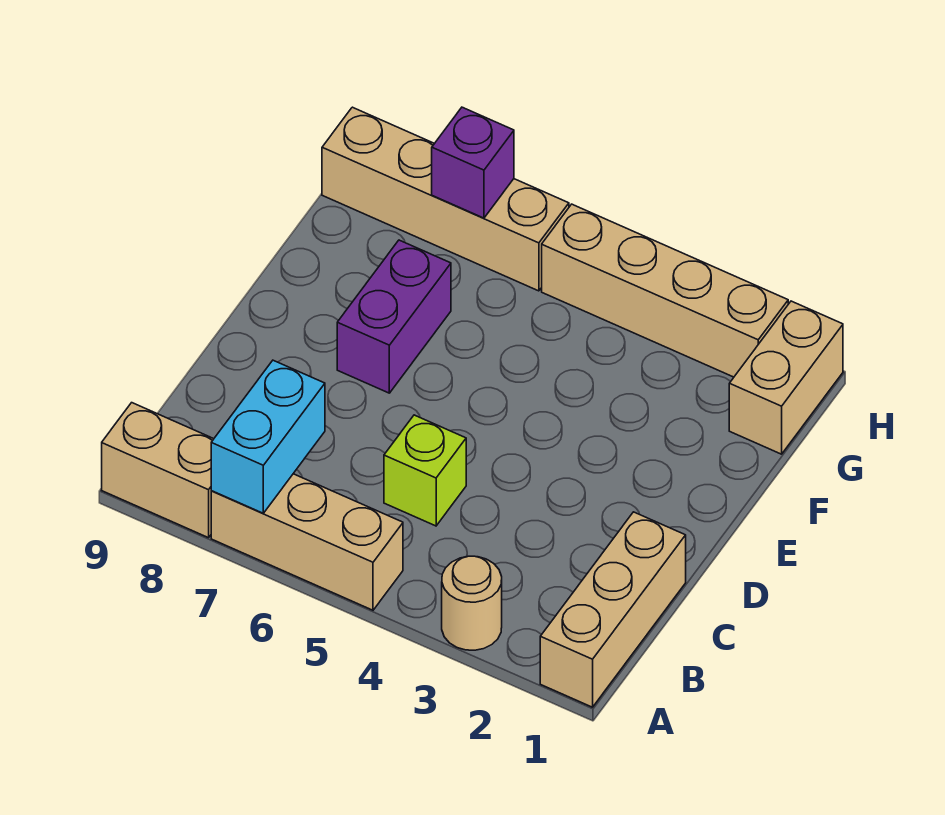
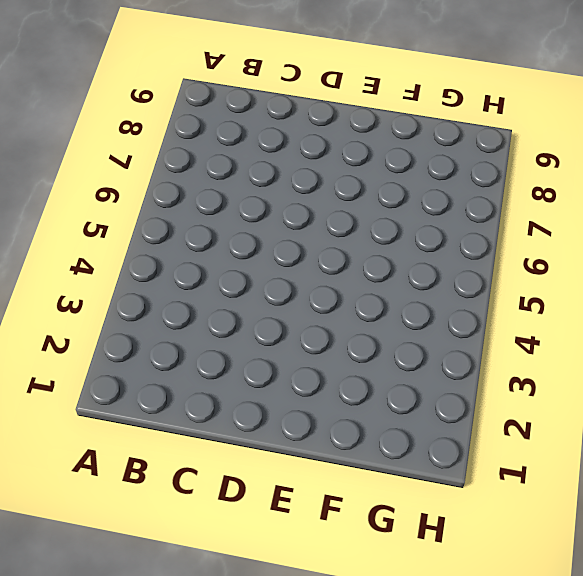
none -> tan 1x3 brick [540,512,686,707]
none -> tan 1x1 round brick [442,556,502,650]

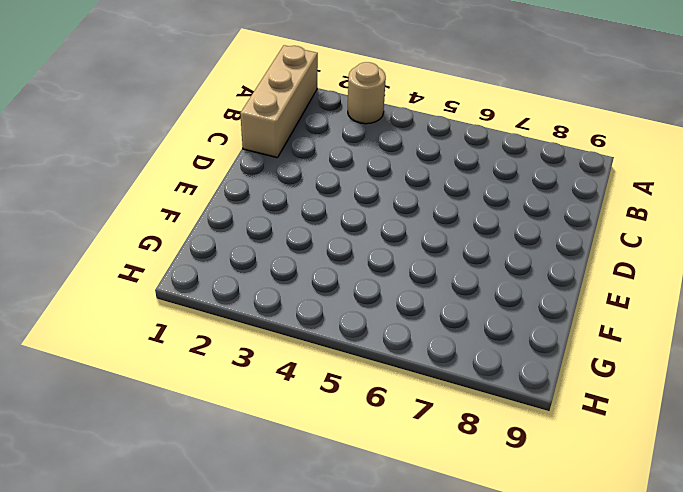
none -> tan 1x3 brick [211,474,403,610]
none -> tan 1x2 brick [102,403,213,538]

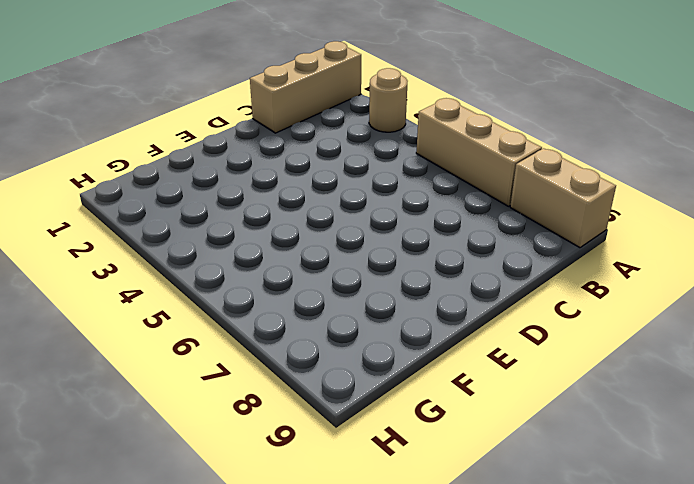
none -> lime 1x1 brick [384,415,466,526]
none -> purple 1x2 brick [337,240,451,393]

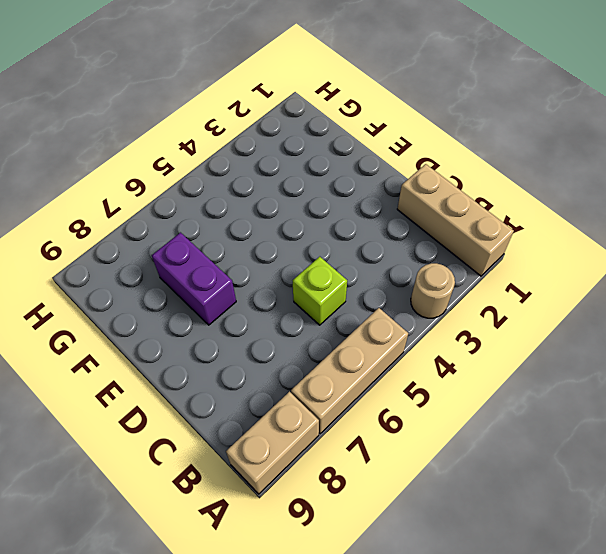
none -> tan 1x2 brick [729,301,843,454]
none -> tan 1x4 brick [542,204,788,377]

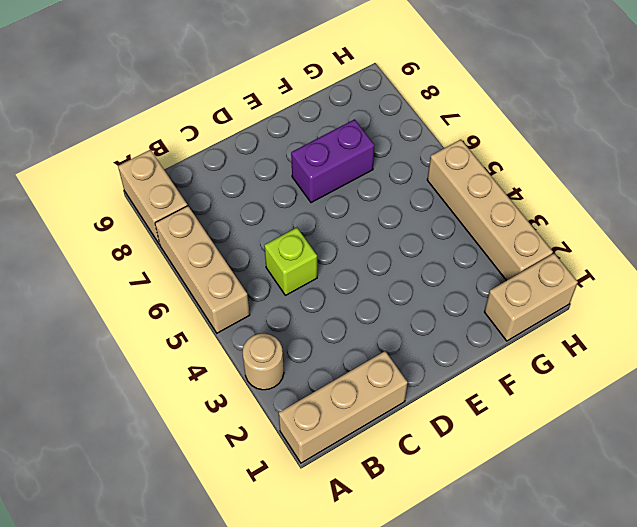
none -> tan 1x4 brick [322,107,569,291]
none -> cyan 1x2 brick [211,360,325,513]

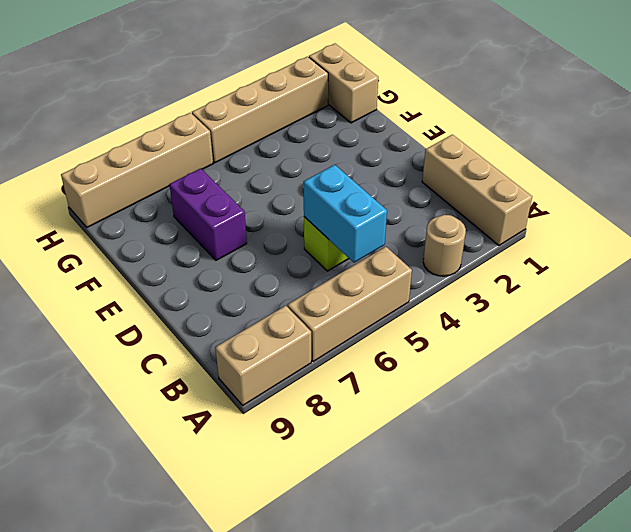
cyan 1x2 brick [304,165,387,263] -> cyan 1x2 brick moved to [211,360,325,513]
none -> purple 1x1 brick [432,107,514,218]

